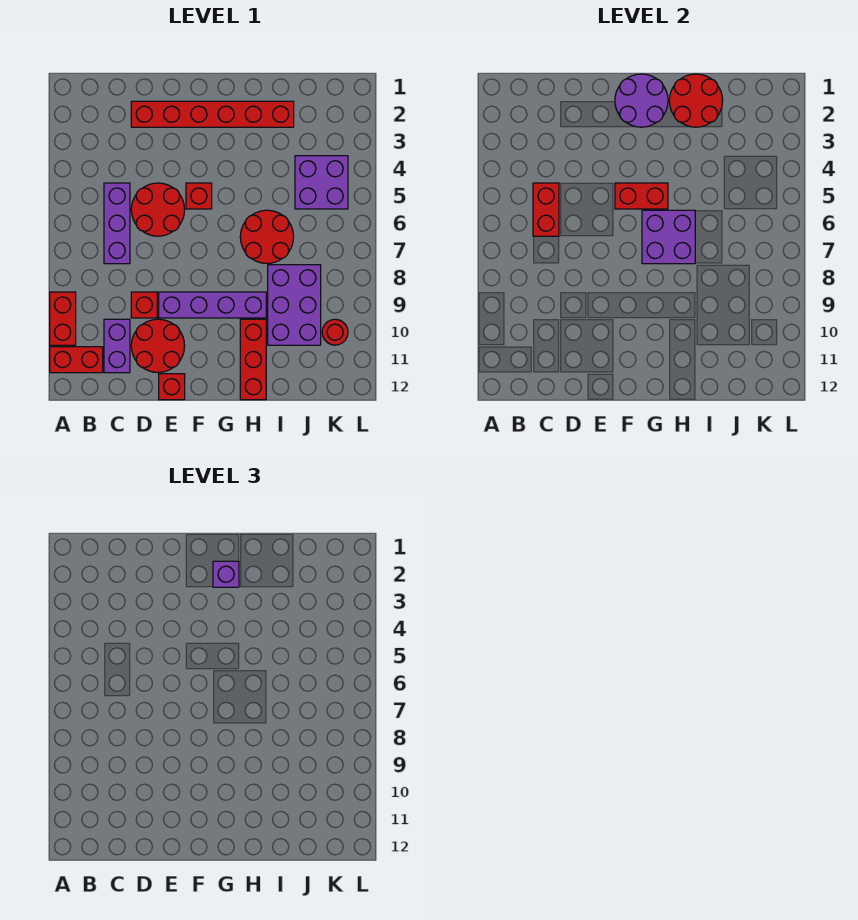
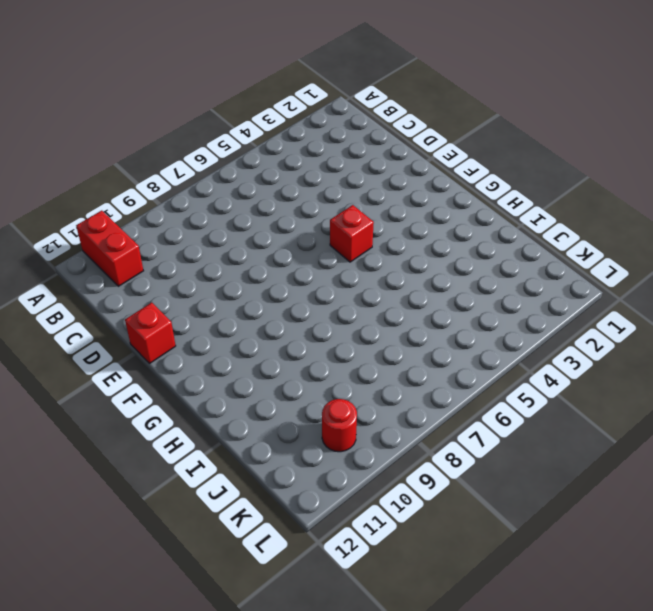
none -> red 1x2 brick [50,292,76,345]
none -> purple 1x3 brick [104,183,130,264]
none -> purple 1x2 brick [104,319,130,373]

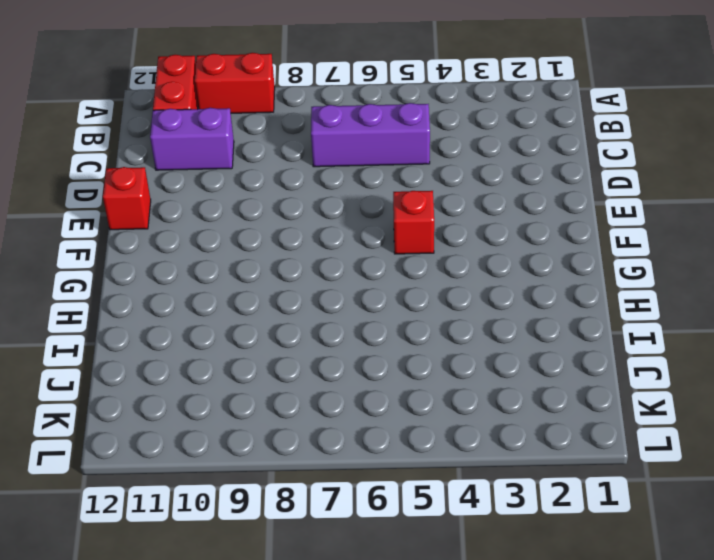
none -> red 1x6 brick [131,101,294,127]
none -> red 2x2 round brick [131,183,185,236]
none -> red 1x1 brick [131,292,157,318]

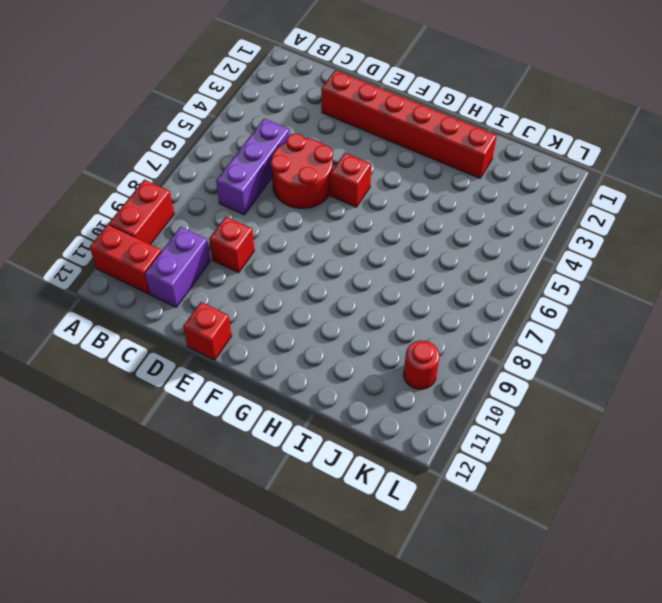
none -> red 2x2 round brick [131,319,185,372]
none -> purple 1x4 brick [159,292,266,318]
none -> red 2x2 round brick [240,210,294,263]

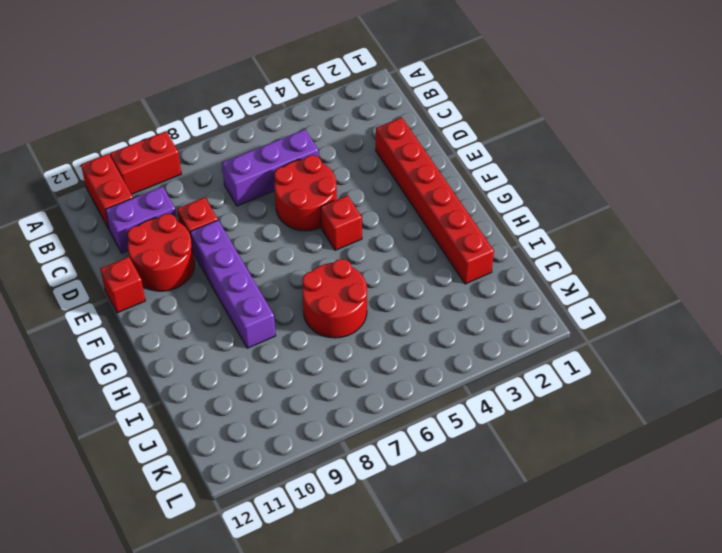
none -> red 1x3 brick [240,319,266,400]
none -> purple 2x3 brick [268,265,321,345]
none -> purple 2x2 brick [295,156,348,209]

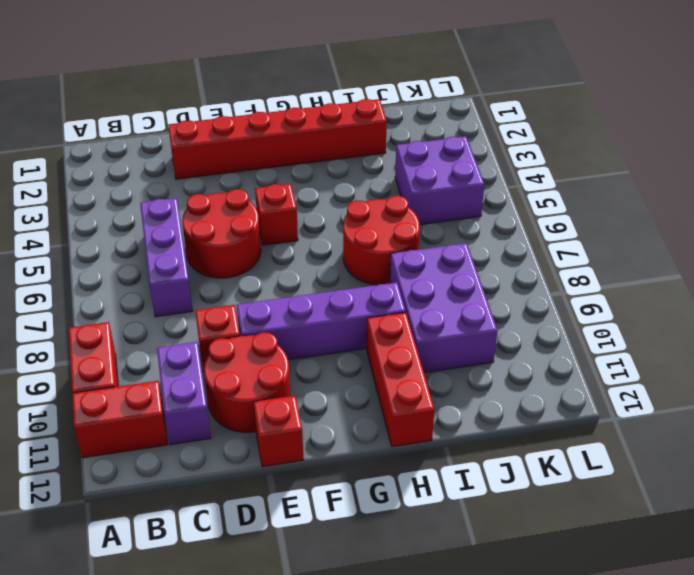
none -> red 1x1 round brick [322,319,348,345]
none -> red 1x2 brick [533,183,559,236]
none -> purple 2x2 round brick [615,74,668,127]

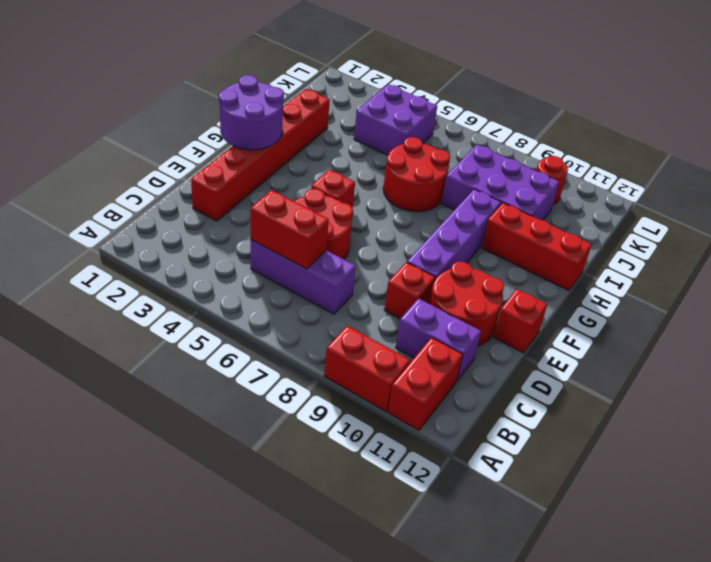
none -> red 1x2 brick [615,183,668,209]
none -> purple 2x2 brick [642,210,695,264]
none -> red 2x2 round brick [669,74,723,127]

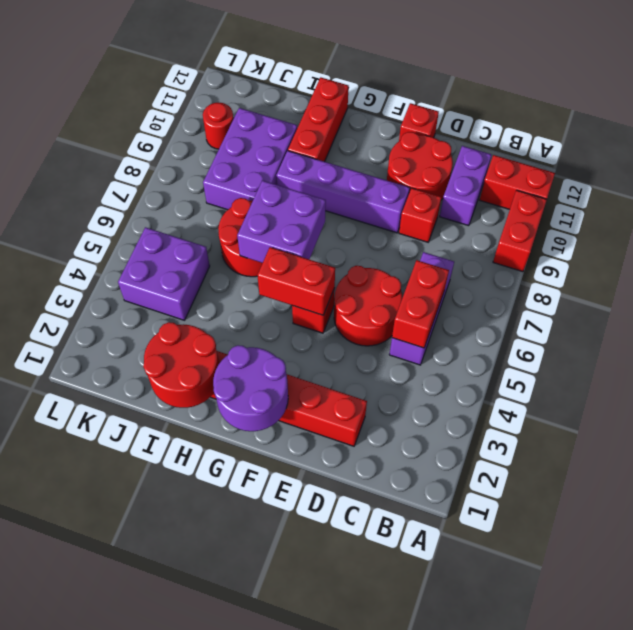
none -> purple 1x1 brick [213,561,239,587]

